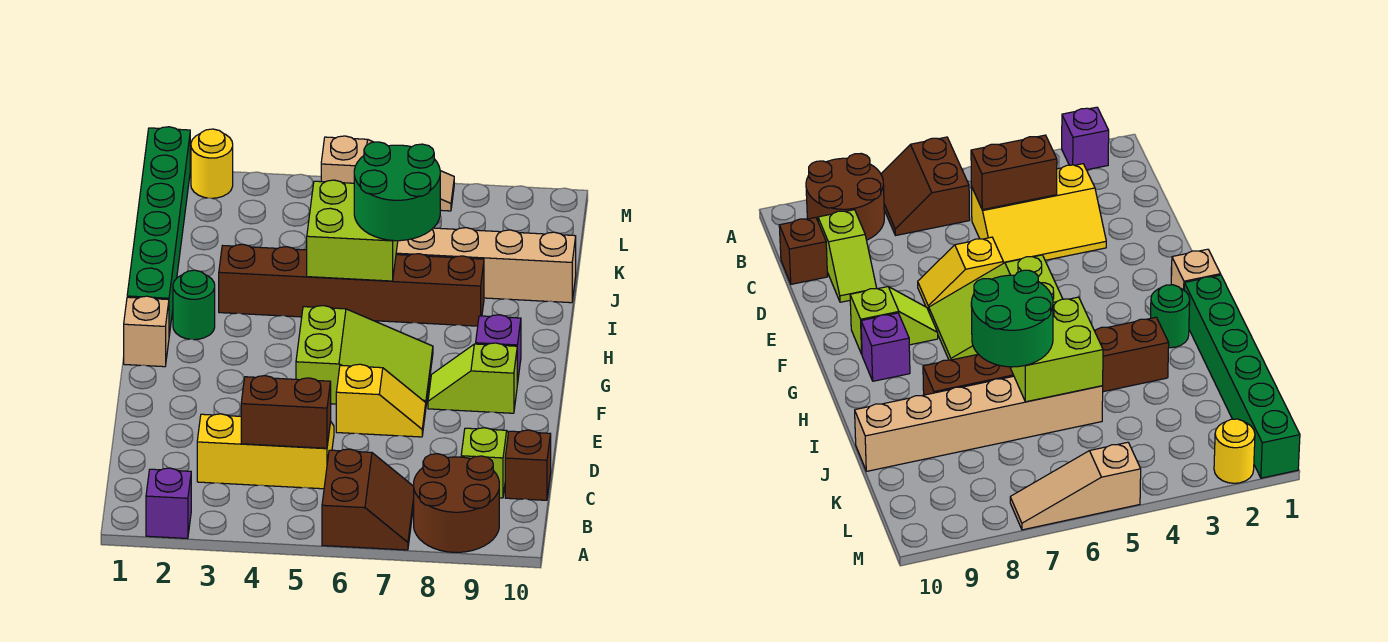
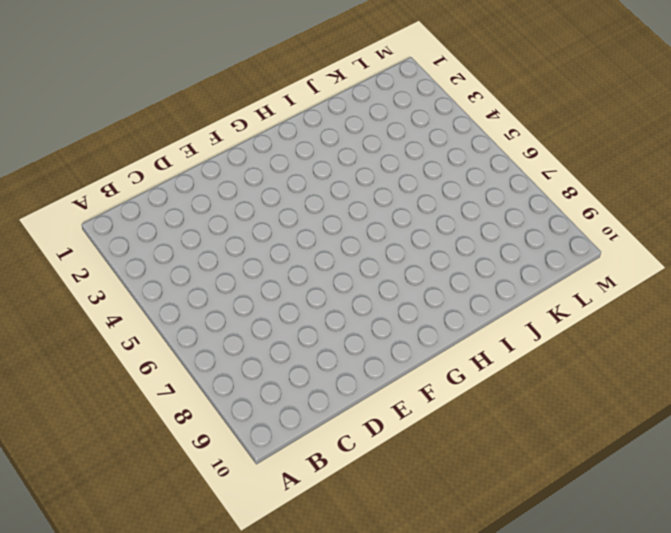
none -> purple 1x1 brick [146,468,191,538]
none -> brown 2x2 slope [322,449,414,550]
none -> brown 2x2 round brick [414,454,499,552]

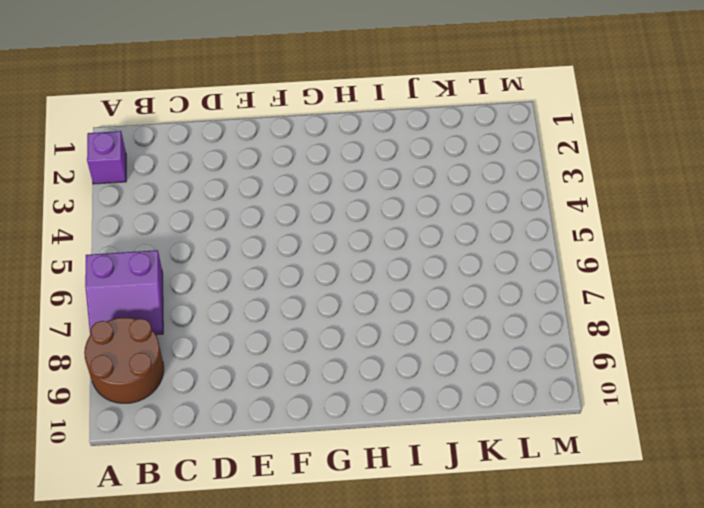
purple 2x2 slope [85,250,163,335] -> brown 2x2 slope [322,449,414,550]
none -> yellow 2x3 slope [197,414,334,489]
none -> lime 1x2 slope [461,428,508,498]
none -> brown 1x1 brick [505,430,551,500]

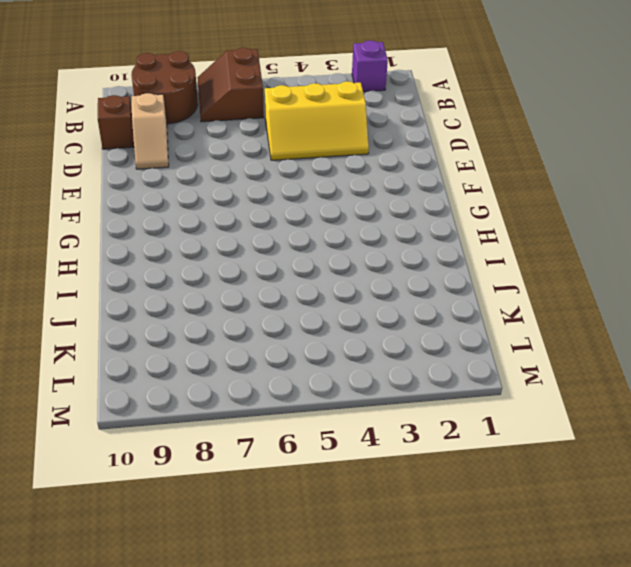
tan 1x2 slope [132,93,169,169] -> lime 1x2 slope [461,428,508,498]
none -> yellow 1x2 slope [336,364,426,437]
none -> lime 2x3 slope [296,306,433,404]
none -> lime 1x2 slope [428,343,517,413]

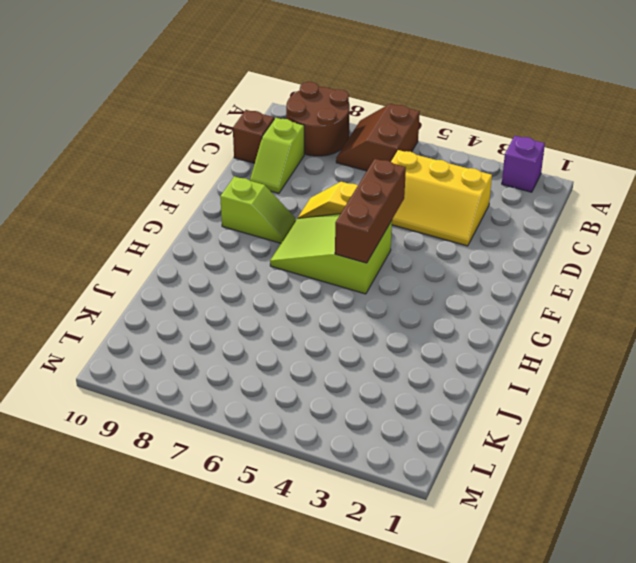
brown 1x3 brick [335,159,406,263] -> none
none -> tan 1x1 brick [124,296,169,367]
none -> purple 1x1 brick [476,315,521,385]
none -> green 1x6 brick [127,127,190,335]

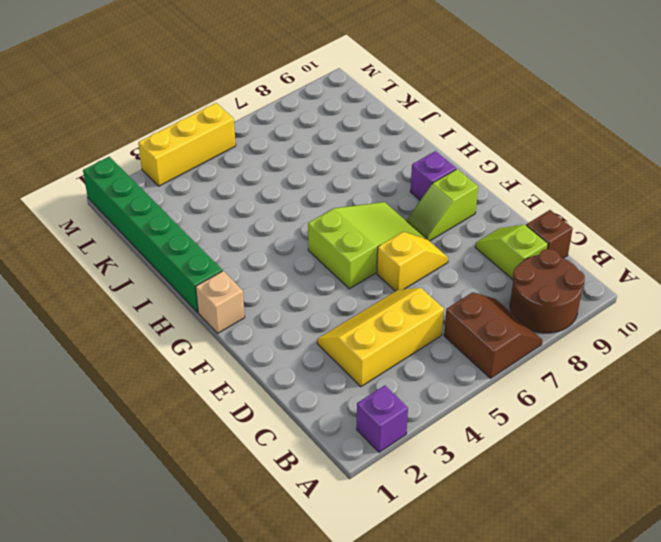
yellow 1x3 brick [138,103,236,186] -> tan 1x3 slope [321,136,454,211]
none -> green 1x1 round brick [173,270,215,340]
none -> brown 1x6 brick [219,244,484,326]
none -> tan 1x6 brick [396,228,576,303]

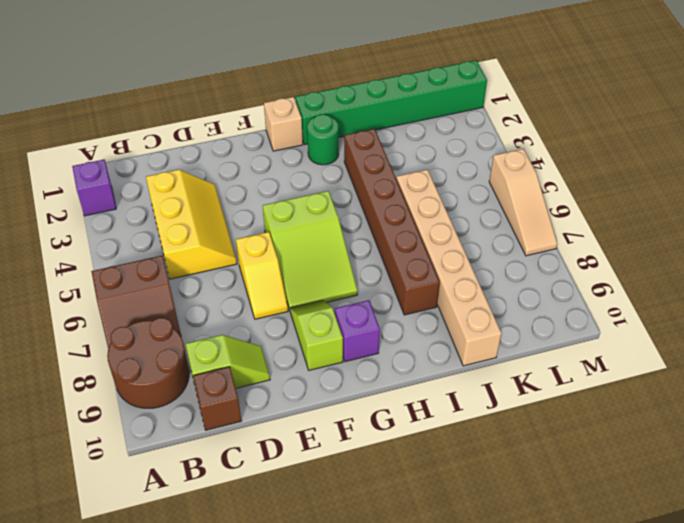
none -> yellow 1x1 round brick [191,129,233,198]
none -> brown 1x2 brick [241,376,331,448]
none -> lime 2x2 brick [307,180,398,281]

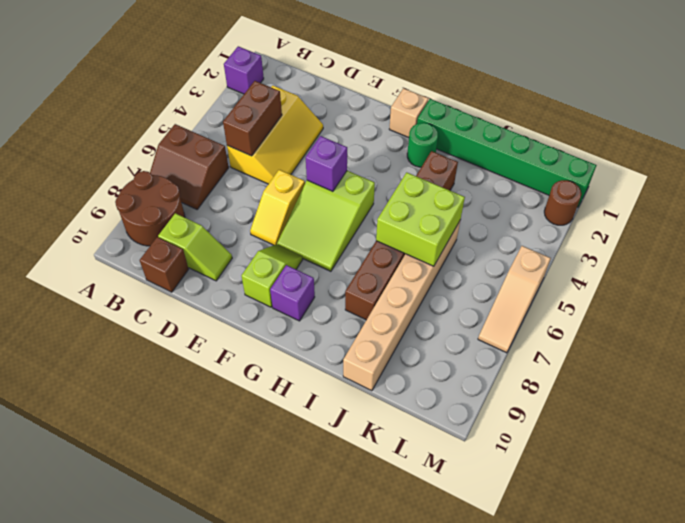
purple 1x1 brick [306,136,347,191] -> none
brown 1x1 round brick [544,180,581,225] -> yellow 1x1 round brick [191,129,233,198]
none -> green 2x2 round brick [354,142,440,241]

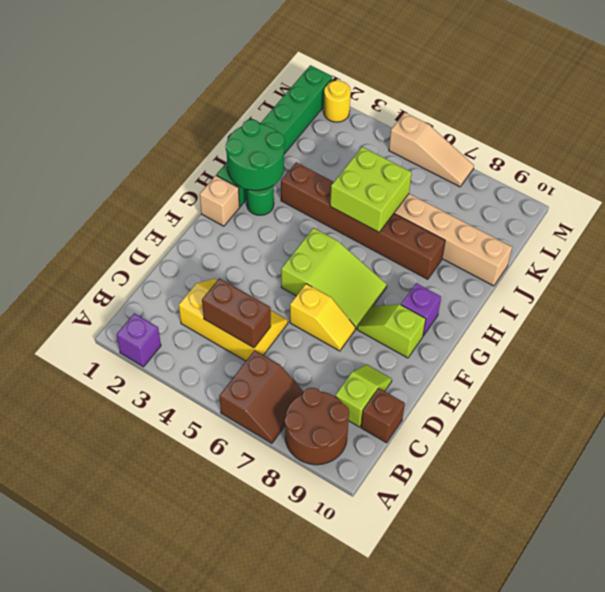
green 2x2 round brick [226,119,285,190] -> green 2x2 round brick moved to [354,142,440,241]

